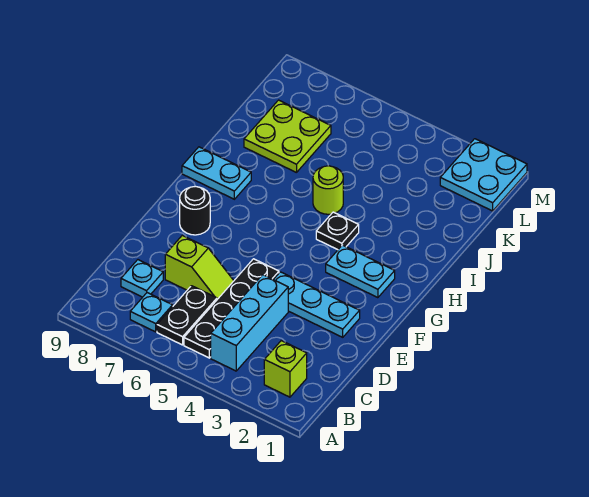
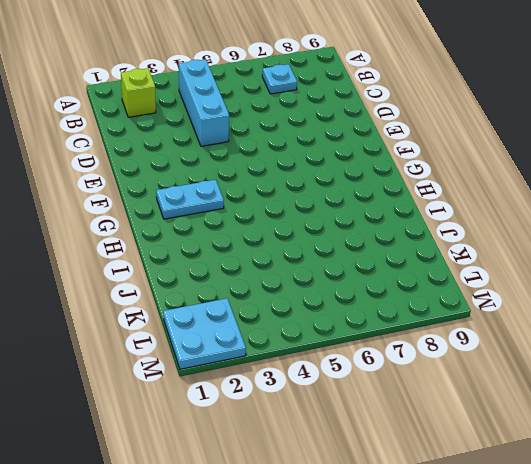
none -> black 1x4 plate [184,259,279,358]
none -> black 1x2 plate [157,286,217,345]
none -> cyan 1x1 plate [121,260,163,297]

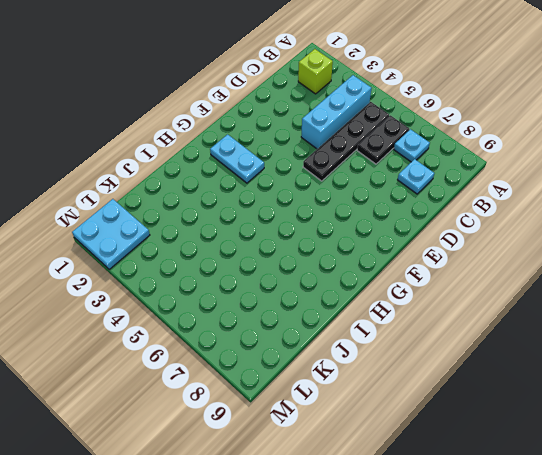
none -> lime 1x2 slope [165,235,234,299]
none -> cyan 1x3 plate [273,272,360,337]
none -> black 1x1 round brick [180,186,210,235]

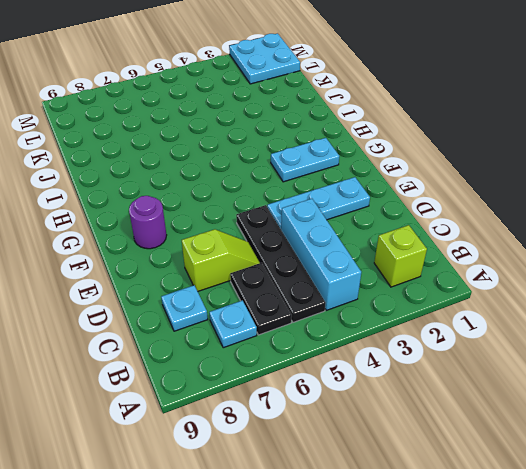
purple 1x1 round brick [129,196,167,249] -> black 1x1 round brick [180,186,210,235]
none -> black 1x1 plate [316,212,359,250]
none -> cyan 1x2 plate [182,147,251,199]
none -> lime 1x1 round brick [313,166,343,214]

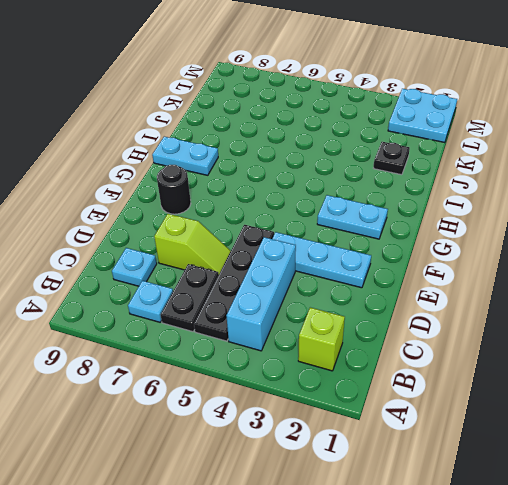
black 1x1 plate [374,142,410,175] -> black 1x1 plate moved to [316,212,359,250]
none -> lime 1x1 round brick [313,166,343,214]
none -> lime 2x2 plate [244,100,331,173]

